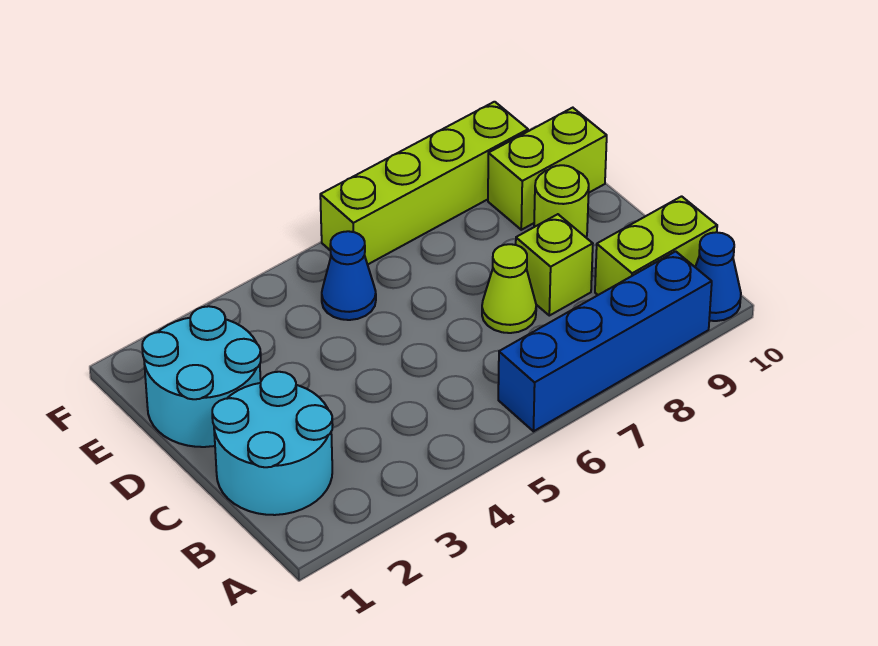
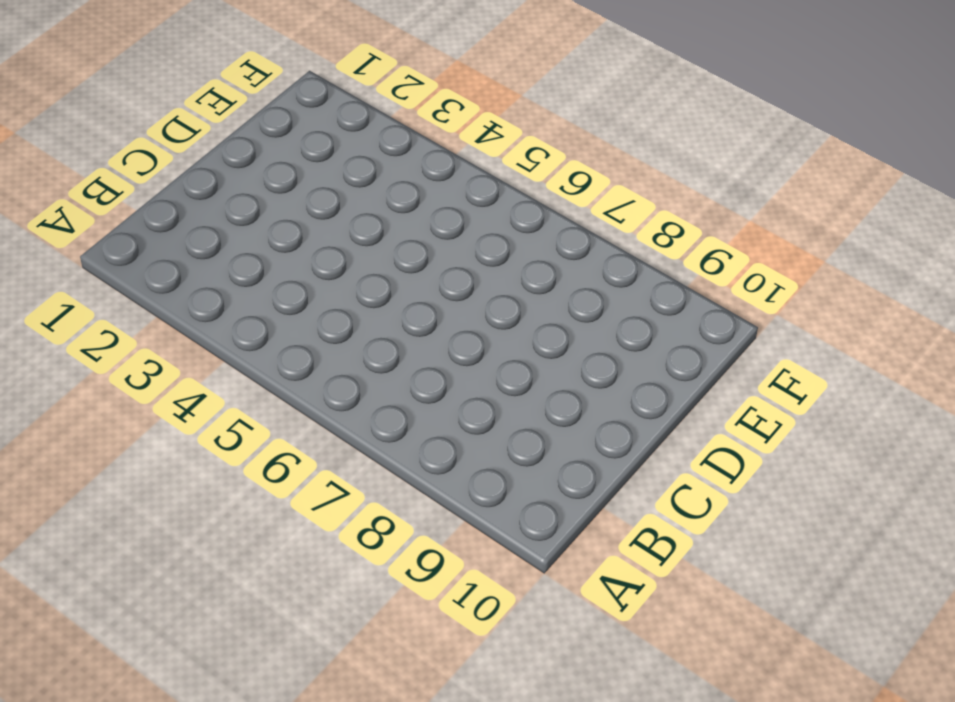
none -> blue 1x4 brick [498,251,712,431]
none -> blue 1x1 cone [695,232,741,321]

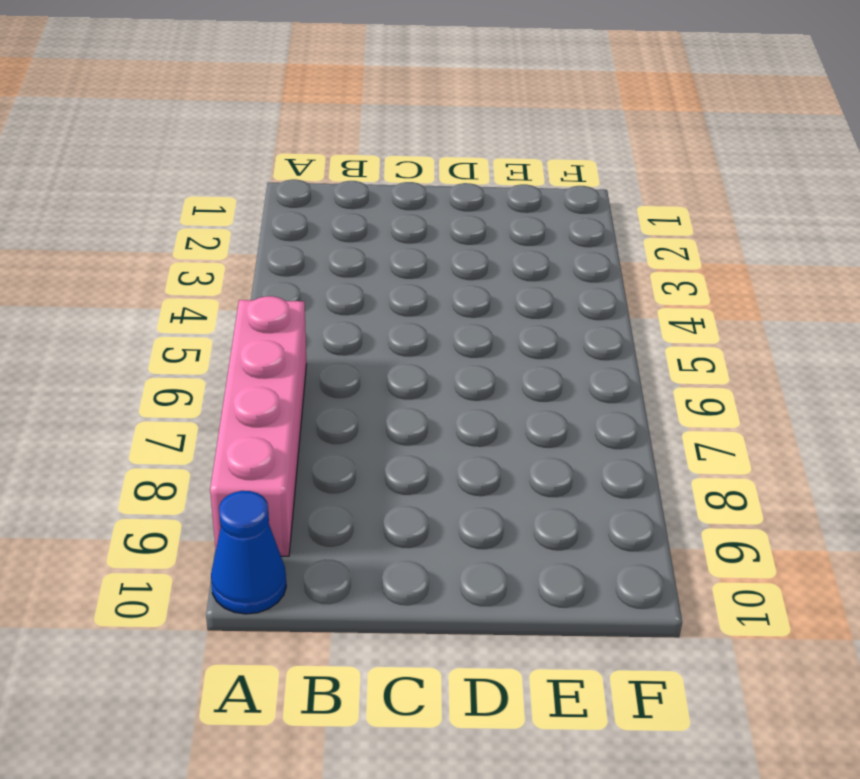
pink 1x4 brick [210,296,307,556] -> blue 1x4 brick [498,251,712,431]
none -> cyan 2x2 round brick [212,372,333,515]
none -> lime 1x2 brick [595,196,717,295]

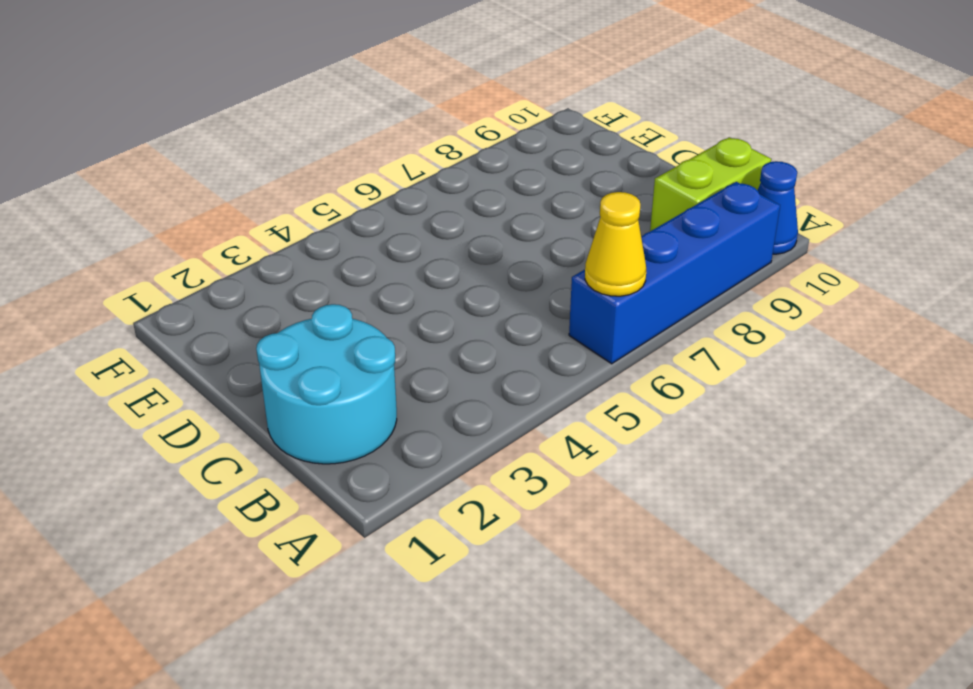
yellow 1x1 cone [585,192,646,296] -> none
none -> lime 1x1 cone [482,244,536,333]
none -> lime 1x1 brick [516,214,593,316]

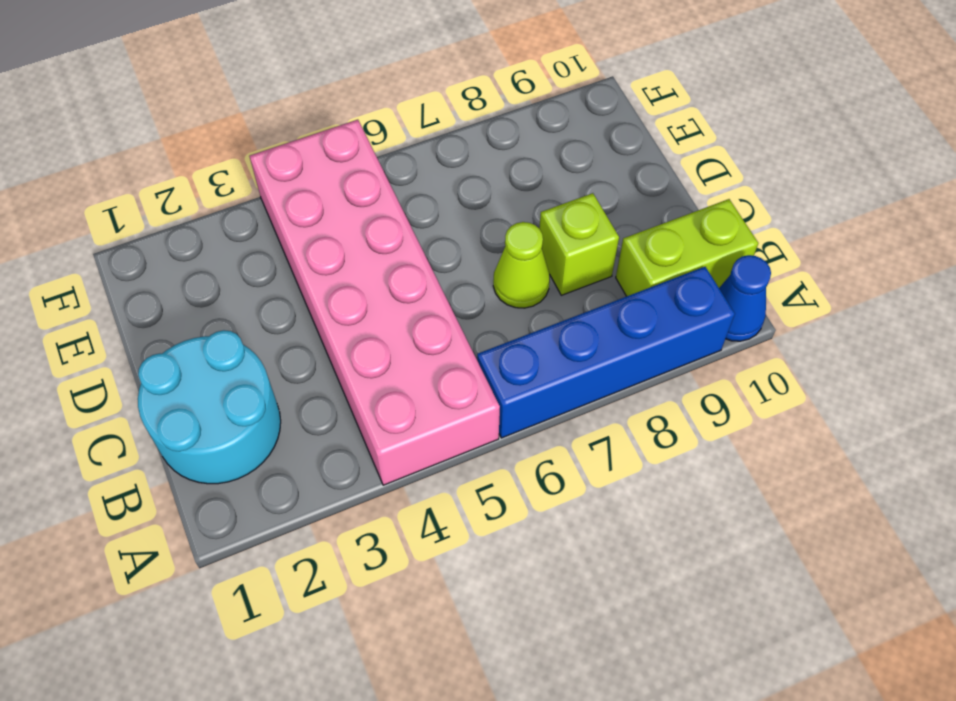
pink 2x6 brick [249,120,500,485] -> blue 1x1 cone [322,231,376,320]
none -> cyan 2x2 round brick [142,306,261,447]
none -> lime 1x1 round brick [534,165,589,238]

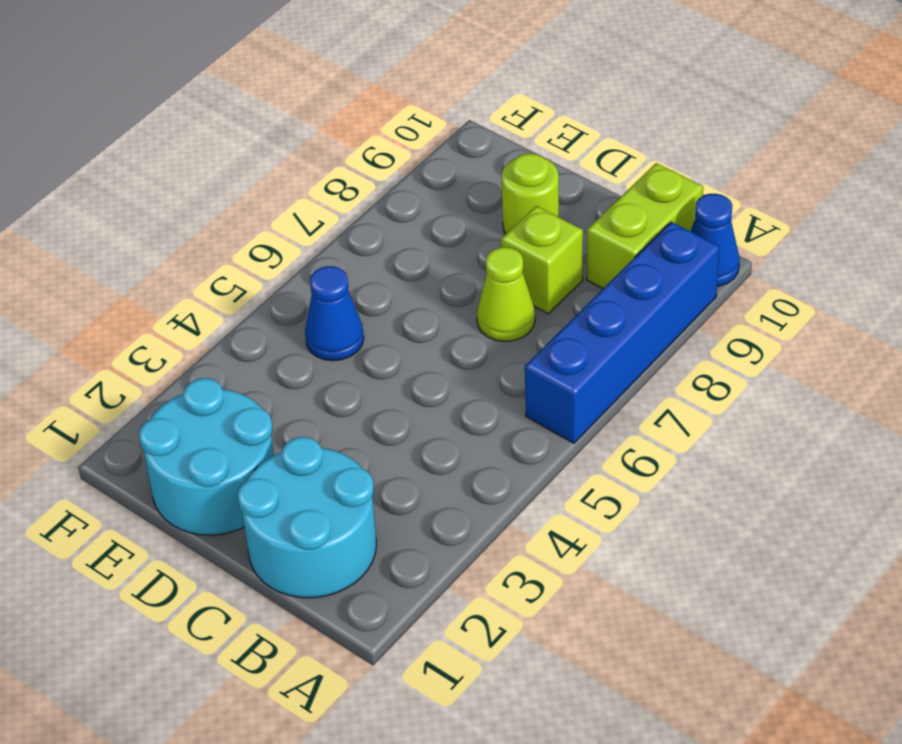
none -> lime 1x2 brick [488,108,607,230]
none -> lime 1x4 brick [320,102,528,265]

